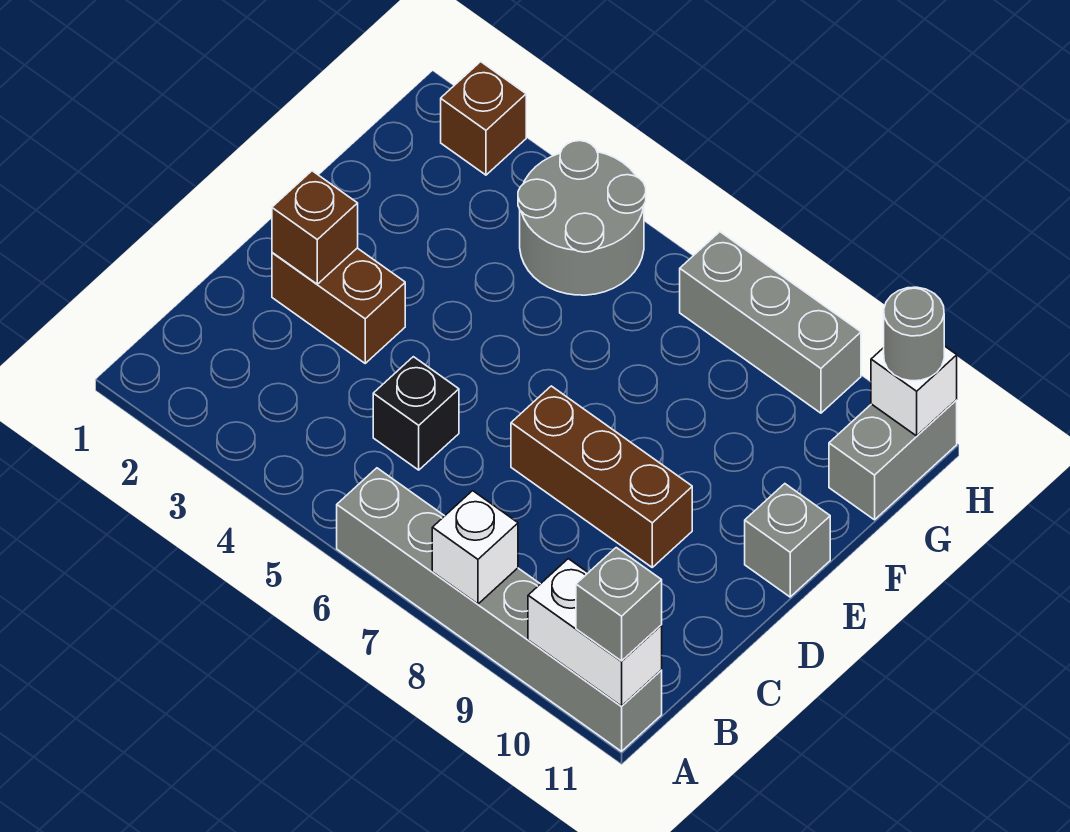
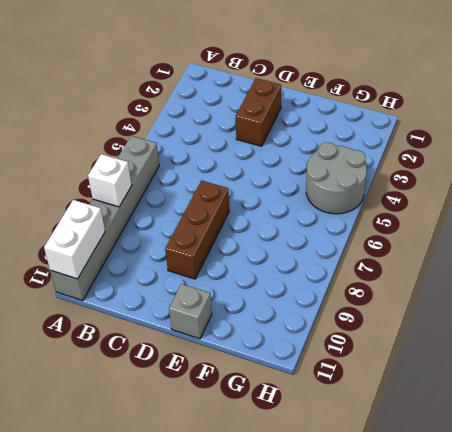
none -> black 1x1 brick [373,357,459,470]
none -> grey 1x2 brick [829,400,957,520]
none -> brown 1x1 brick [441,62,526,175]

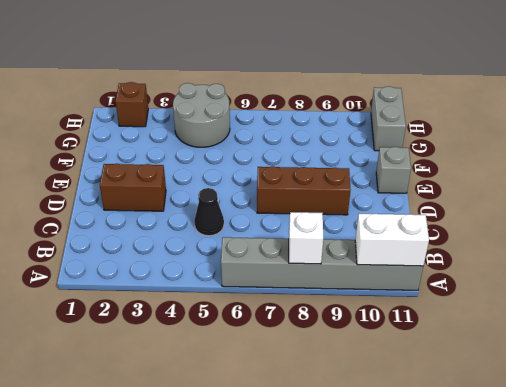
black 1x1 cone [194,188,224,236] -> black 1x1 brick [373,357,459,470]
none -> grey 1x3 brick [680,232,861,413]
none -> brown 1x1 brick [272,171,358,284]
none -> white 1x1 brick [871,346,957,436]

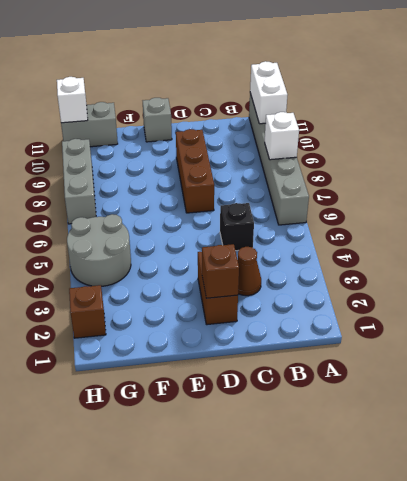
brown 1x1 cone [238,247,261,296] -> none
none -> grey 1x1 brick [576,548,662,661]
none -> grey 1x1 round brick [884,287,944,381]

